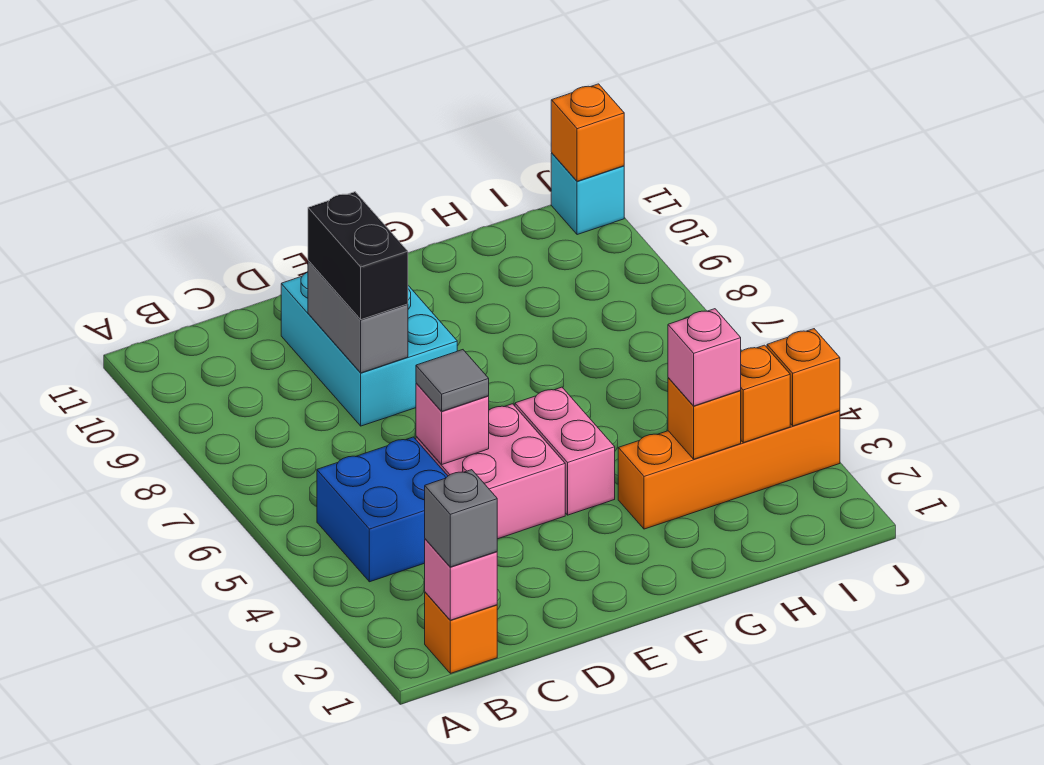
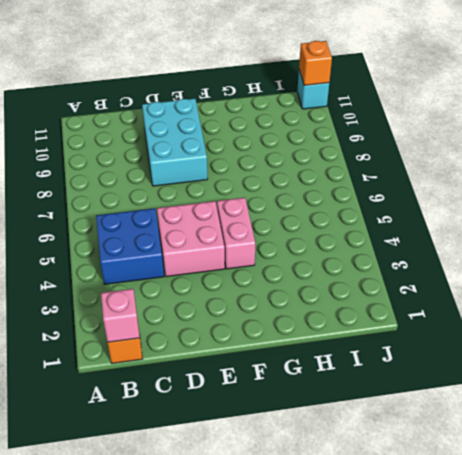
none -> orange 1x4 brick [618,410,840,529]
none -> pink 1x1 brick [416,383,489,464]
none -> grey 1x2 brick [308,261,408,373]

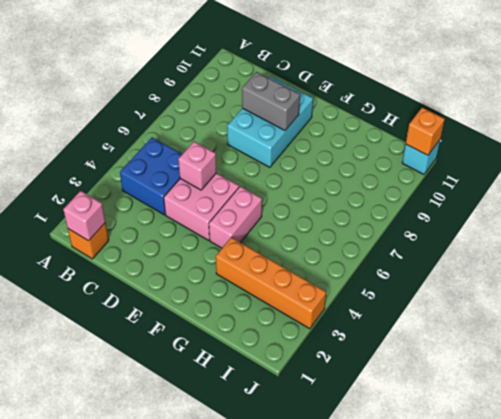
grey 1x2 brick [242,72,300,130] -> grey 1x2 brick turned to [308,261,408,373]
none -> orange 1x1 brick [668,378,741,459]
none -> orange 1x1 brick [740,345,790,443]
none -> orange 1x1 brick [767,329,840,426]

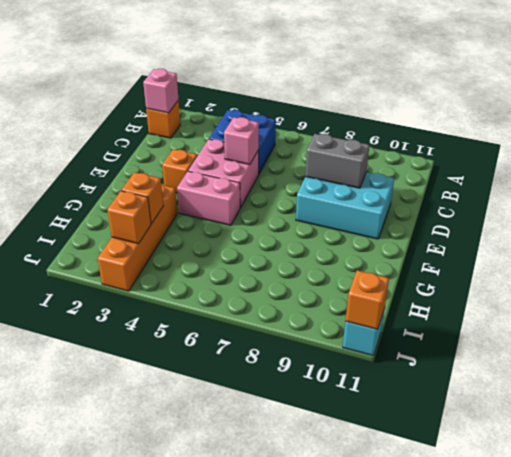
orange 1x1 brick [162,149,197,193] -> orange 1x1 brick moved to [767,329,840,426]
none -> grey 1x1 brick [425,470,497,567]
none -> grey 1x1 tile [416,350,489,411]
none -> black 1x2 brick [308,192,408,320]

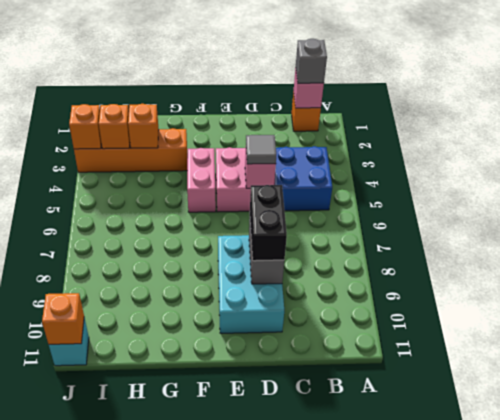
none -> pink 1x1 brick [668,309,741,406]

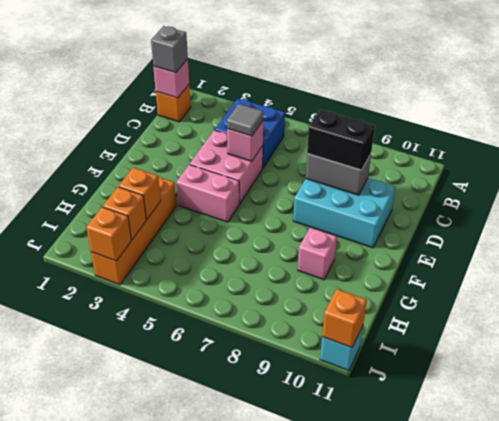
pink 1x1 brick [298,227,337,280] -> pink 1x1 brick moved to [668,309,741,406]

